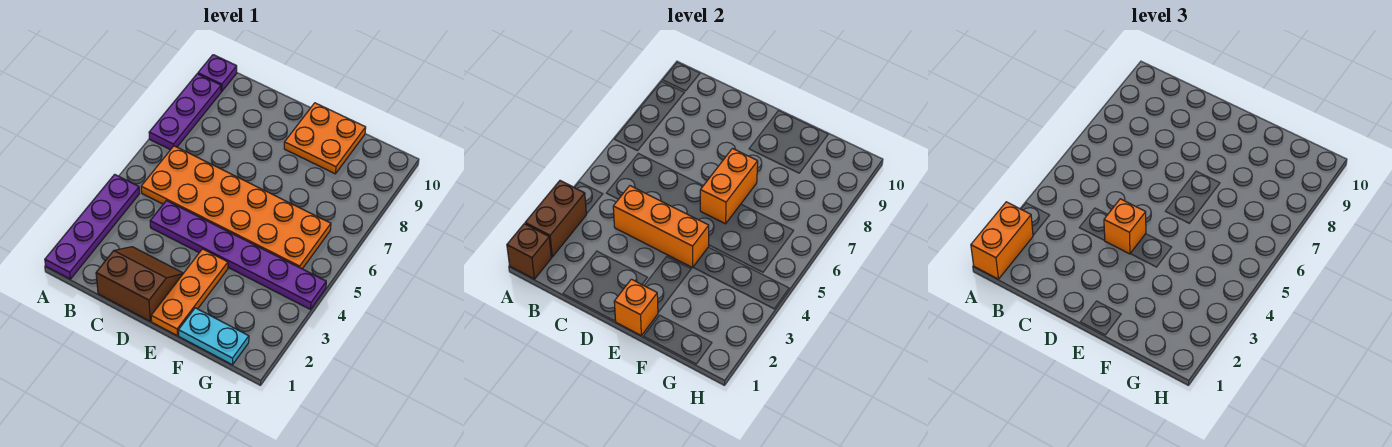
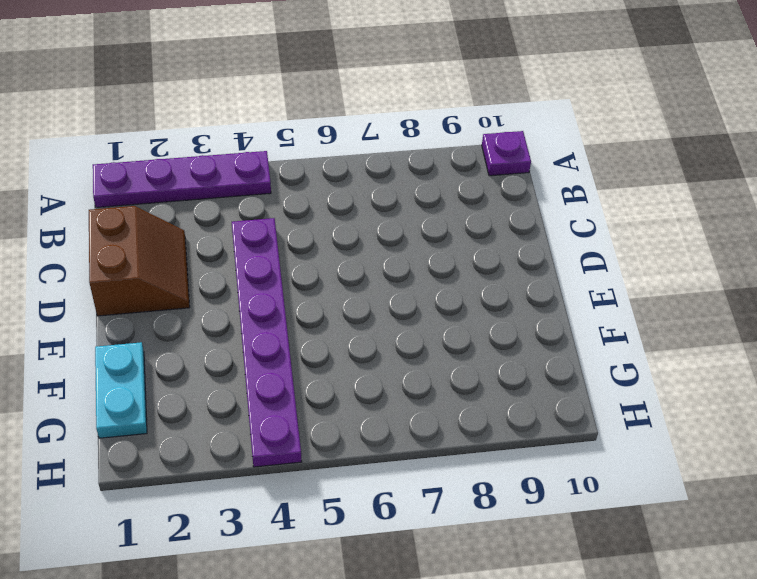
none -> purple 1x3 plate [149,74,221,150]
none -> orange 2x6 plate [141,146,331,269]
none -> orange 1x3 plate [151,249,228,335]

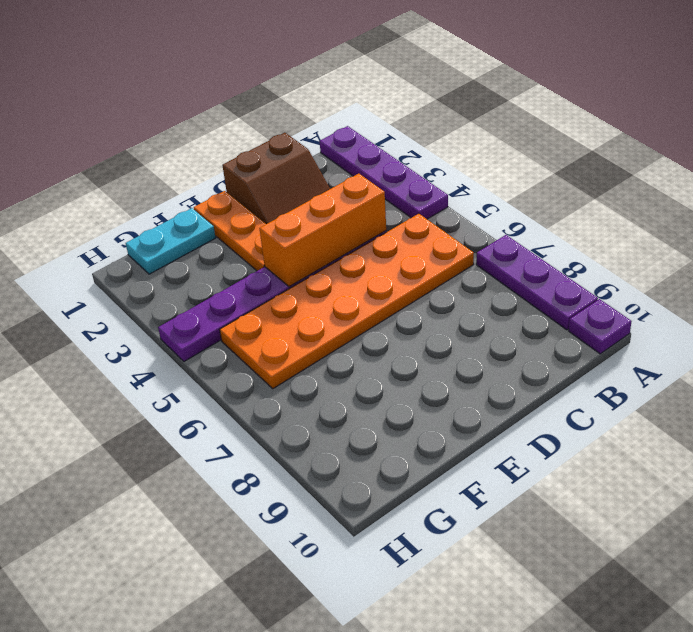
none -> orange 2x2 plate [284,103,366,174]
none -> brown 1x1 brick [507,224,551,279]
none -> brown 1x2 brick [525,181,586,257]

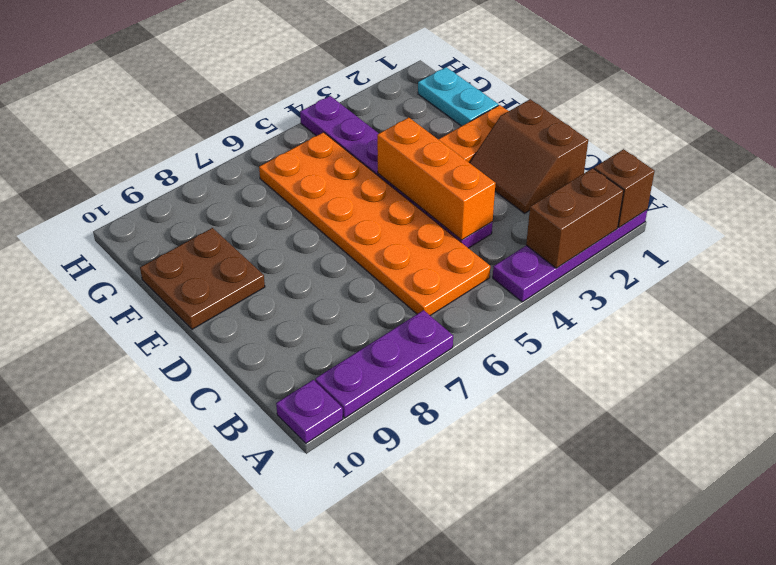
brown 2x2 plate [140,228,265,329] -> orange 2x2 plate [284,103,366,174]
none -> orange 1x1 brick [614,279,658,335]
none -> orange 1x2 brick [700,149,758,224]
none -> orange 1x2 brick [971,202,1033,279]

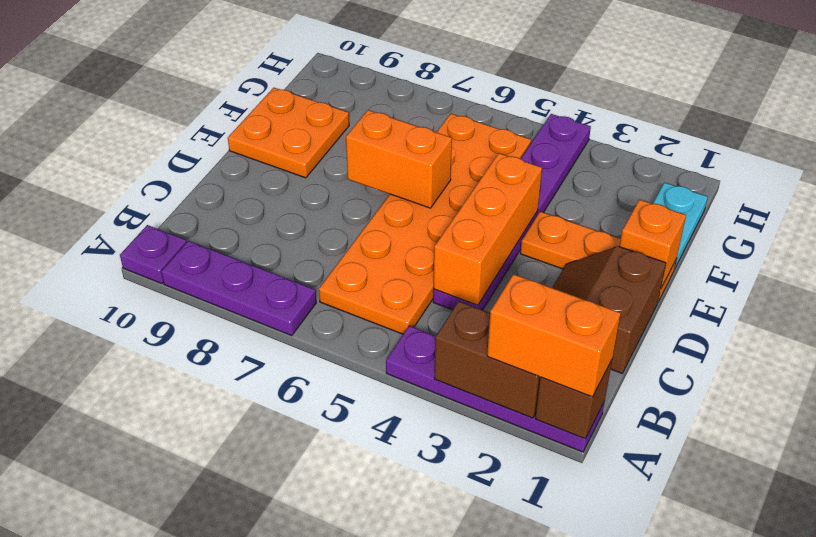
none -> orange 1x1 brick [1104,199,1146,254]

